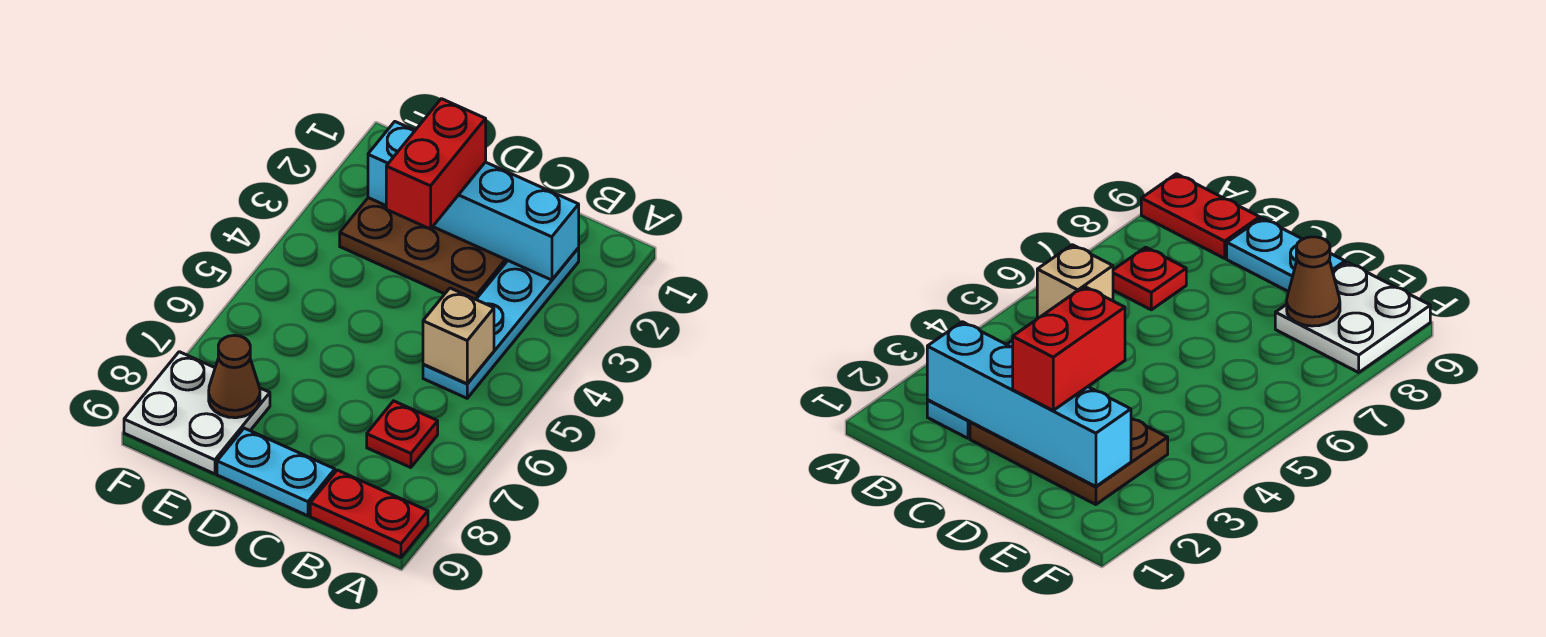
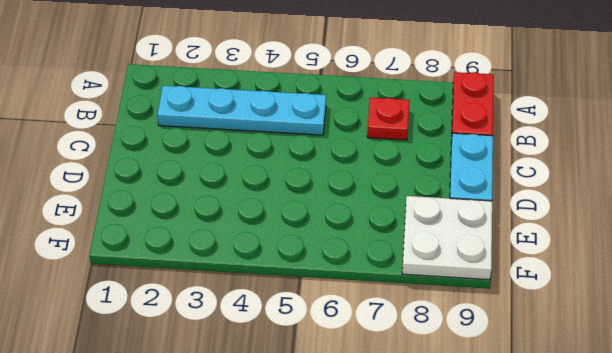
none -> brown 2x3 plate [340,198,508,299]
none -> cyan 1x4 brick [368,122,579,280]

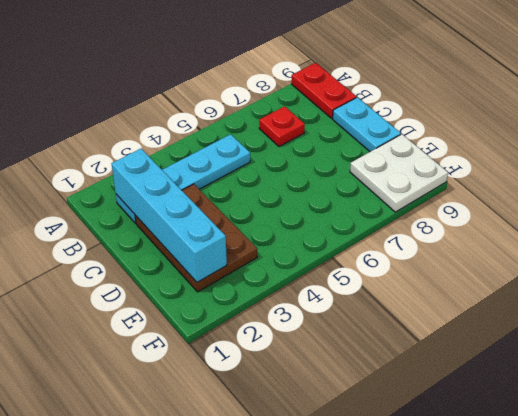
none -> tan 1x1 brick [423,288,494,384]
none -> brown 1x1 cone [209,335,260,418]

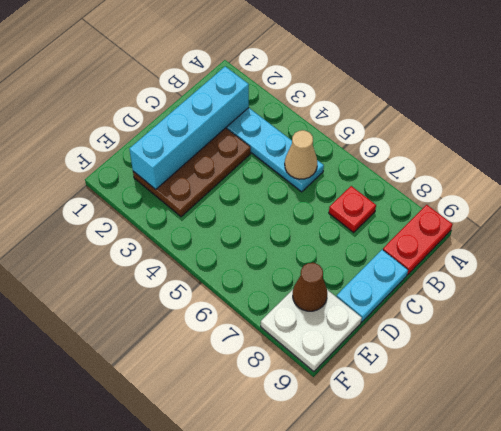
tan 1x1 cone [285,130,317,179] -> tan 1x1 brick [423,288,494,384]
none -> red 1x2 brick [386,99,486,229]

